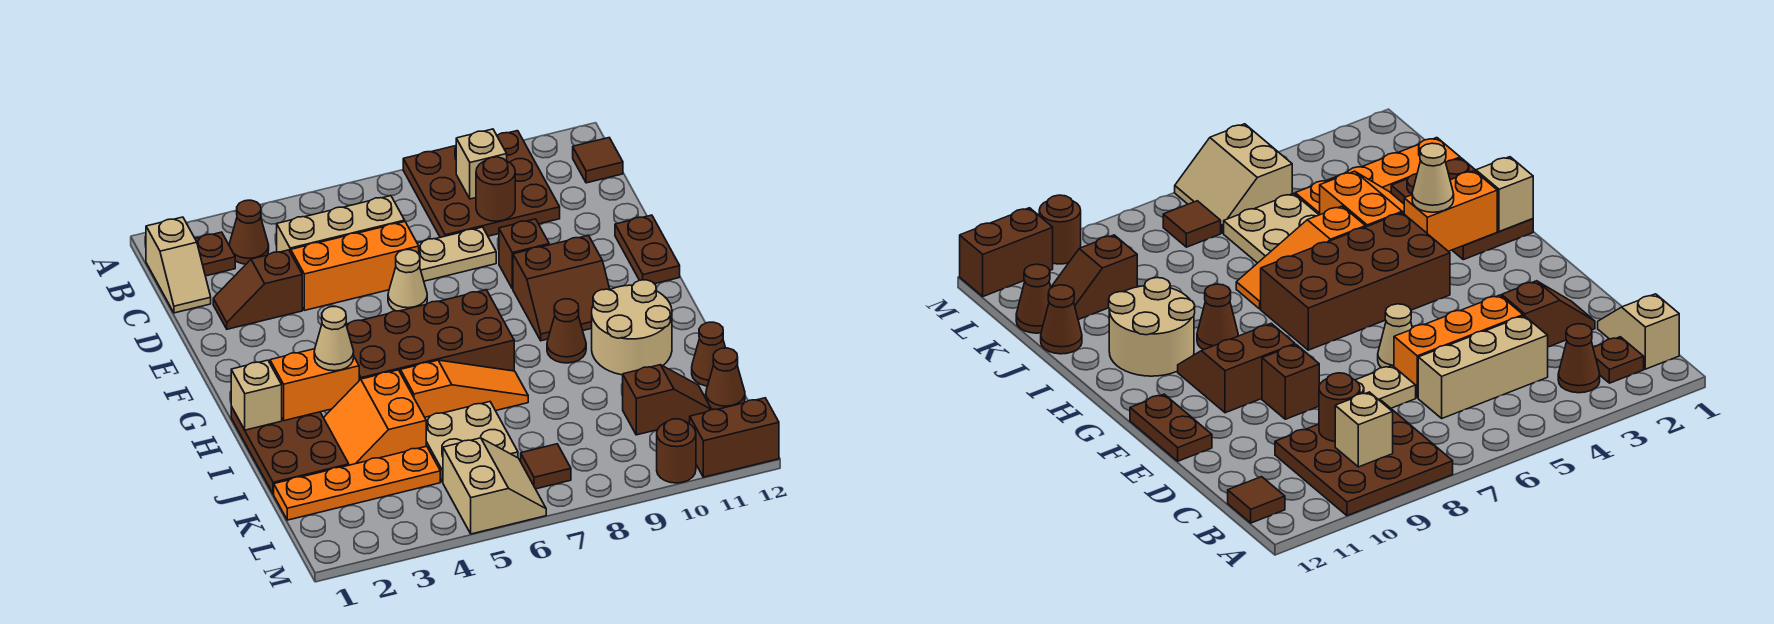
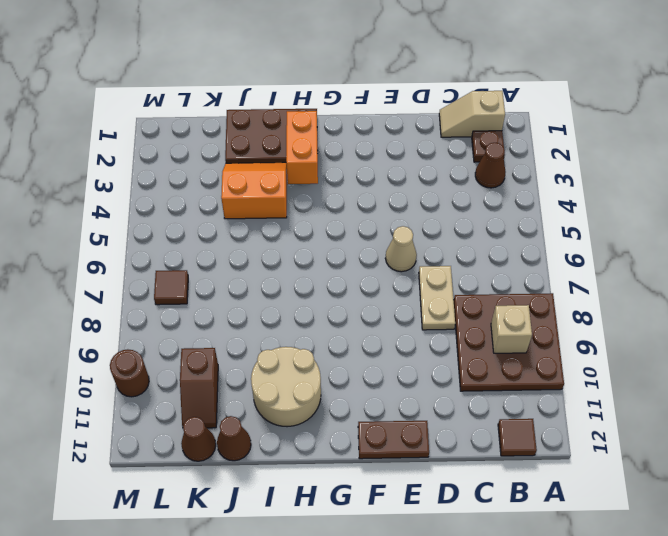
none -> tan 1x3 brick [277,196,405,252]
none -> brown 1x2 slope [213,250,302,329]
none -> orange 1x3 brick [291,222,419,310]
none -> brown 1x1 brick [499,219,549,289]

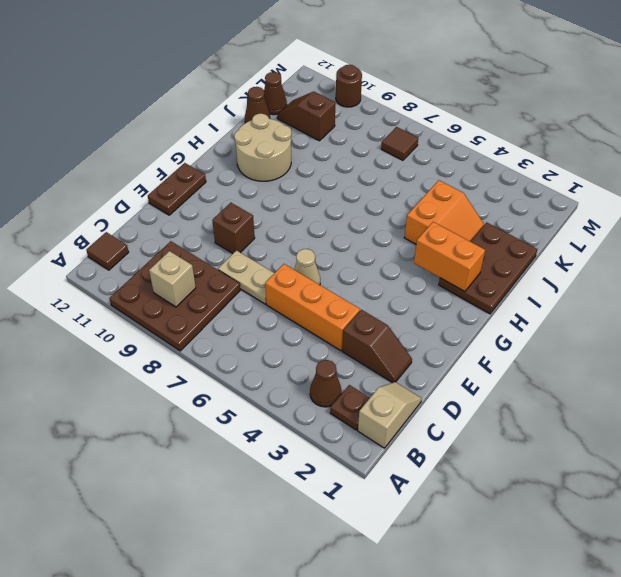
none -> tan 1x3 brick [277,196,405,252]
none -> brown 2x2 slope [513,235,610,341]
none -> brown 2x4 brick [346,290,514,380]
none -> brown 1x1 cone [547,299,586,363]

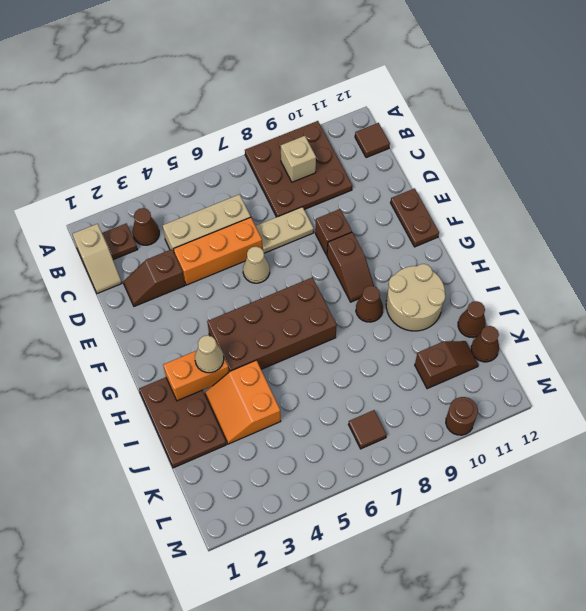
brown 1x2 slope [327,232,374,302] -> brown 2x2 slope [513,235,610,341]
none -> orange 1x3 slope [400,360,528,417]
none -> tan 2x2 plate [425,402,518,482]
none -> orange 1x4 plate [274,446,440,520]
none -> tan 2x2 slope [443,438,546,534]

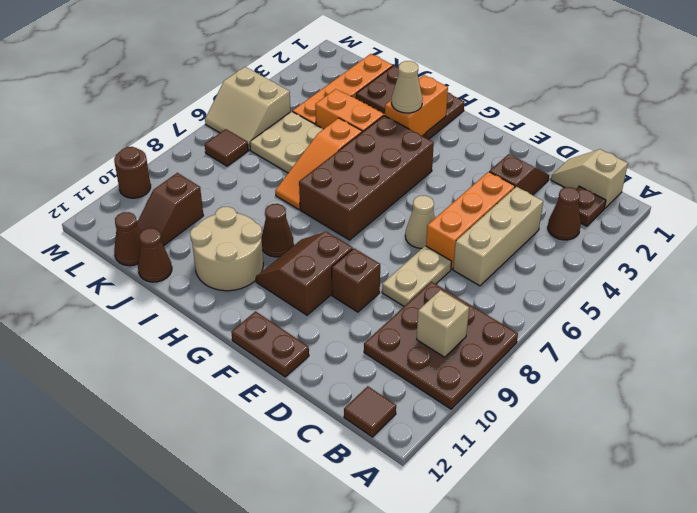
none -> brown 1x2 brick [690,398,779,477]
none -> brown 1x1 round brick [476,157,515,221]
none -> tan 1x1 brick [231,360,282,430]

